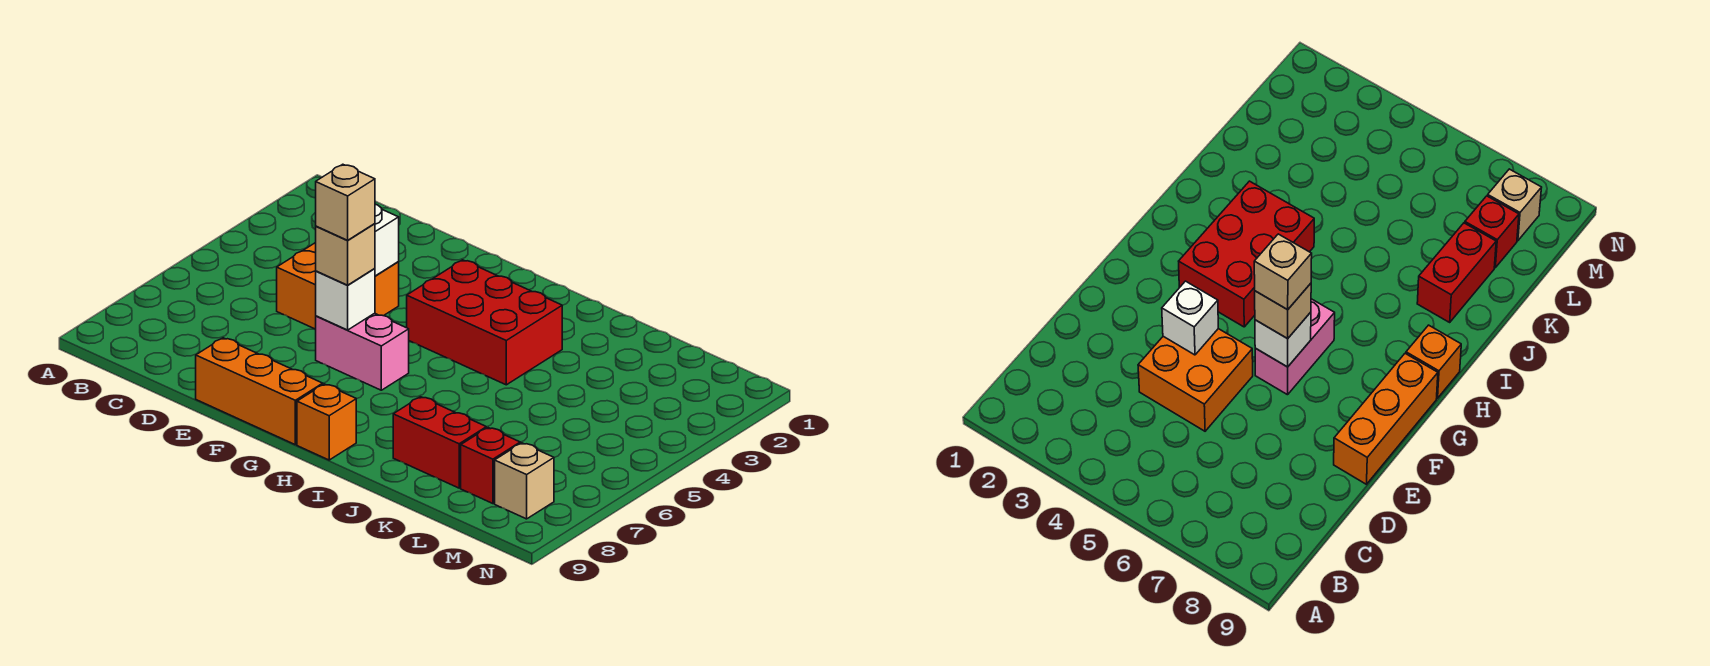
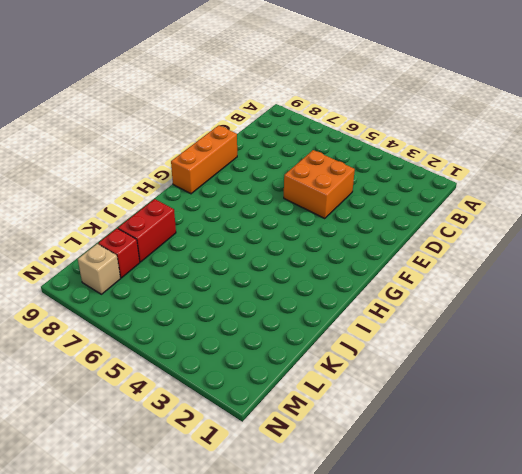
none -> pink 1x2 brick [316,313,409,390]
none -> red 2x3 brick [407,260,562,385]
none -> orange 1x1 brick [297,384,356,460]

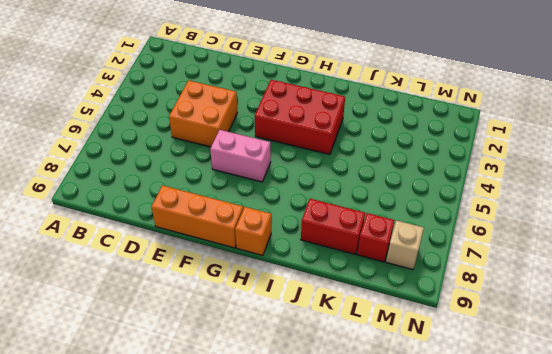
none -> white 1x1 brick [375,204,399,276]
none -> white 1x1 brick [316,269,375,330]
none -> tan 1x1 brick [316,224,375,285]

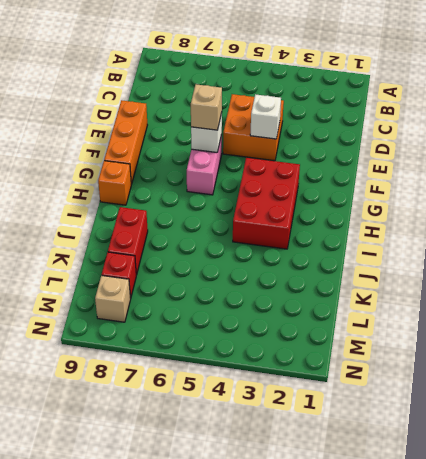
none -> tan 1x1 brick [316,164,375,240]

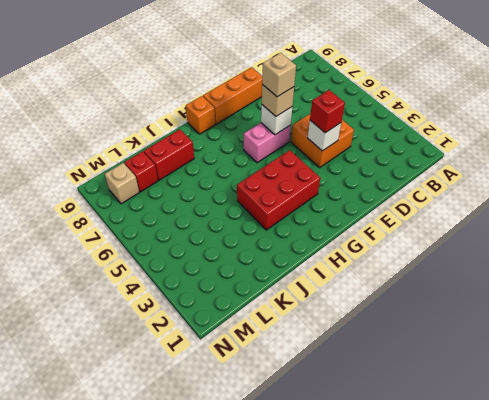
red 1x1 brick [310,90,345,133] -> none

